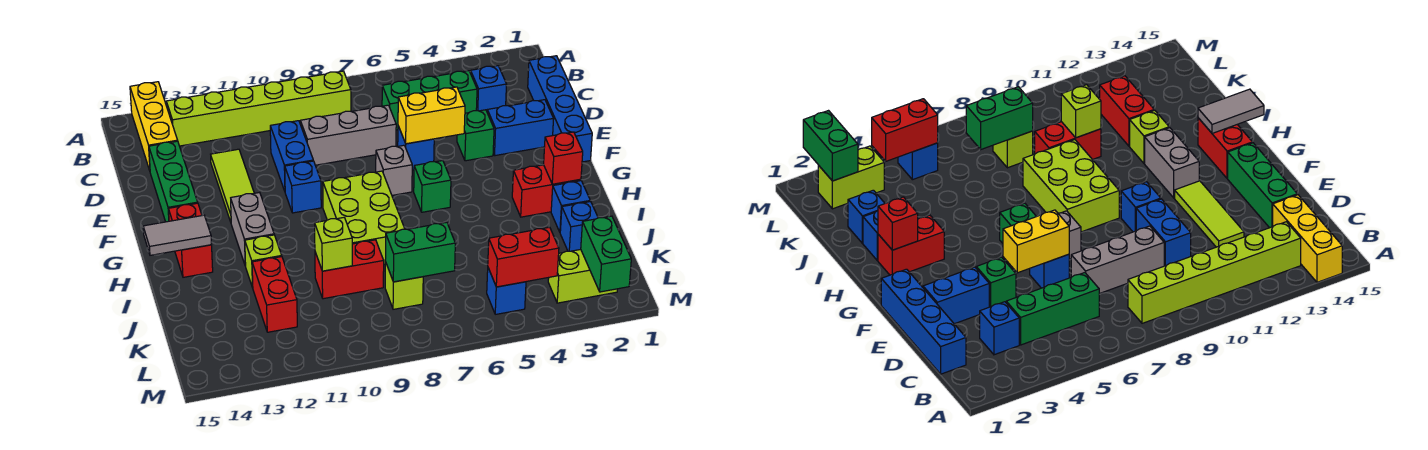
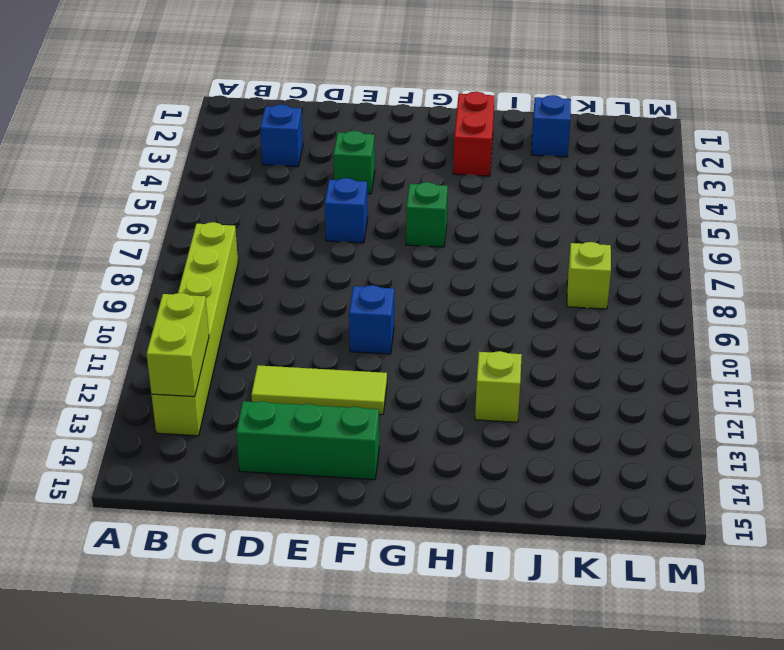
lime 1x2 brick [147,293,209,397] -> lime 1x2 brick moved to [548,249,617,303]
none -> yellow 1x3 brick [130,82,178,171]
none -> blue 1x4 brick [528,56,592,162]
none -> green 1x3 brick [382,71,477,130]
none -> grey 1x3 brick [300,105,396,165]

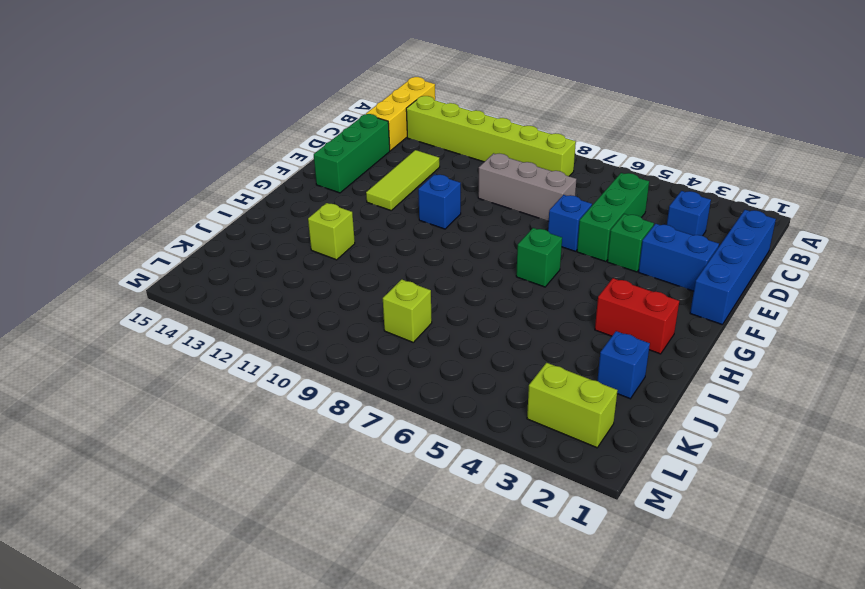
green 1x3 brick [577,173,649,262] -> green 1x3 brick turned to [382,71,477,130]
none -> blue 1x2 brick [270,121,313,191]
none -> grey 1x1 brick [376,145,412,195]
none -> lime 2x3 brick [323,171,405,264]
none -> grey 1x2 brick [231,192,274,266]

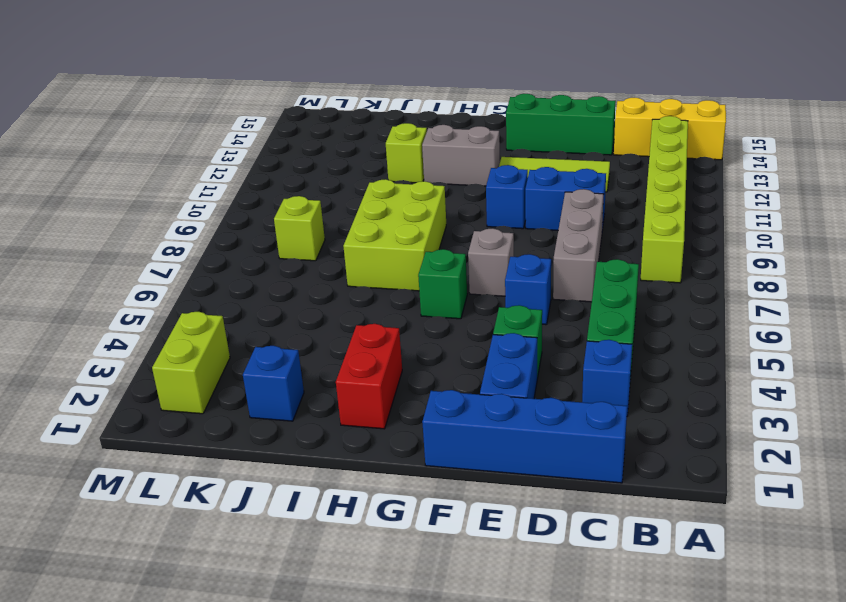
lime 2x3 brick [343,179,446,291] -> lime 2x3 brick turned to [323,171,405,264]
none -> red 1x2 brick [168,203,213,277]
none -> blue 1x1 brick [551,181,590,232]
none -> red 1x2 brick [315,240,384,299]
none -> red 1x2 brick [252,257,297,332]

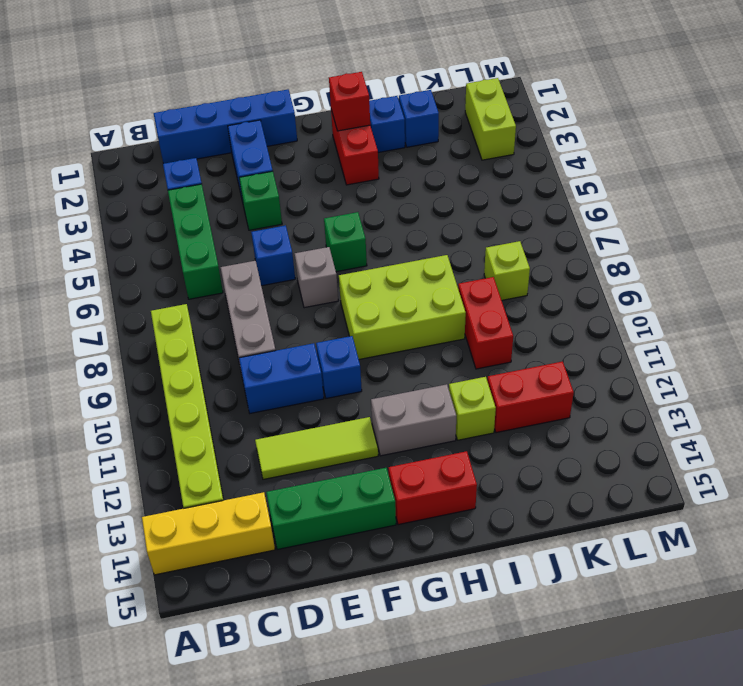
none -> blue 1x1 brick [487,268,526,314]
none -> yellow 1x2 brick [398,87,465,144]
none -> grey 1x2 tile [143,215,212,255]
none -> lime 1x1 brick [315,218,352,271]

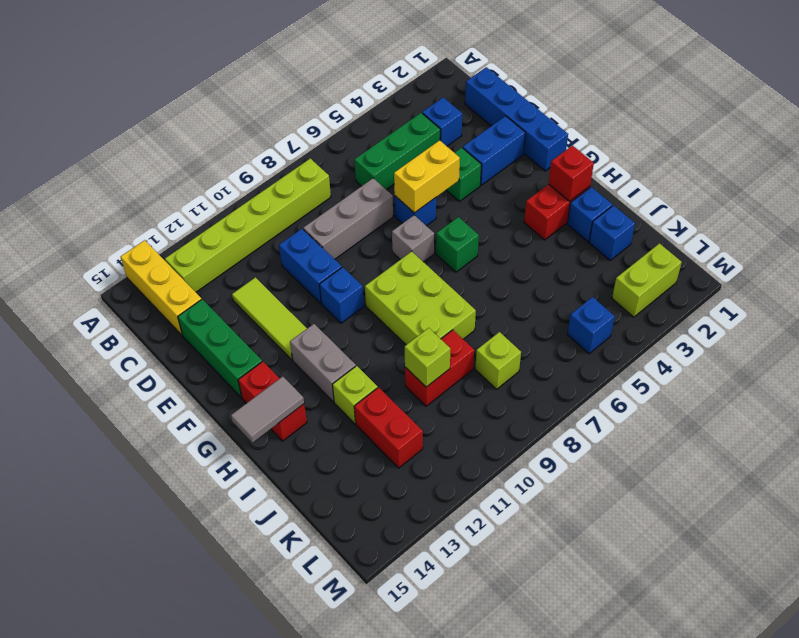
none -> green 1x2 brick [385,222,455,282]
none -> green 1x2 brick [581,216,631,292]
none -> red 1x2 brick [488,227,559,287]

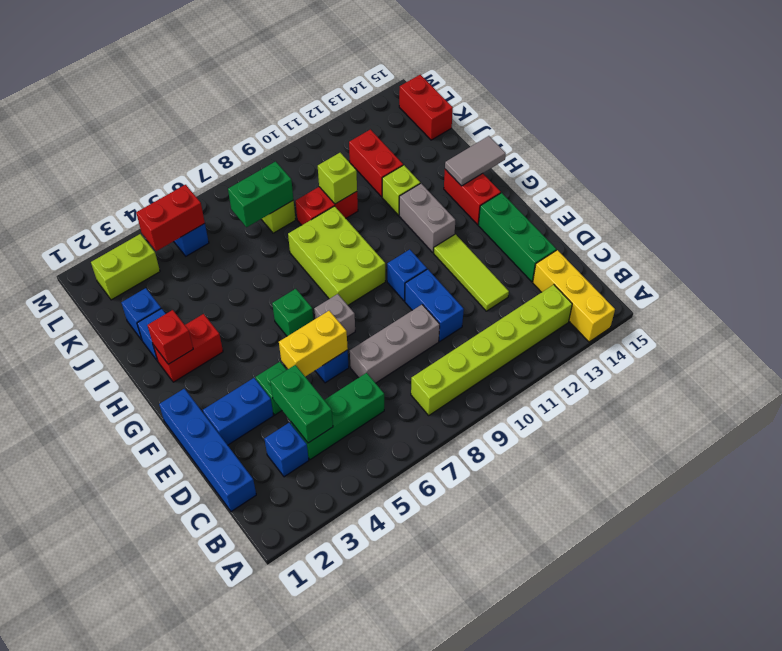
green 1x2 brick [270,365,333,443] -> green 1x2 brick moved to [581,216,631,292]
red 1x2 brick [399,75,453,140] -> none

